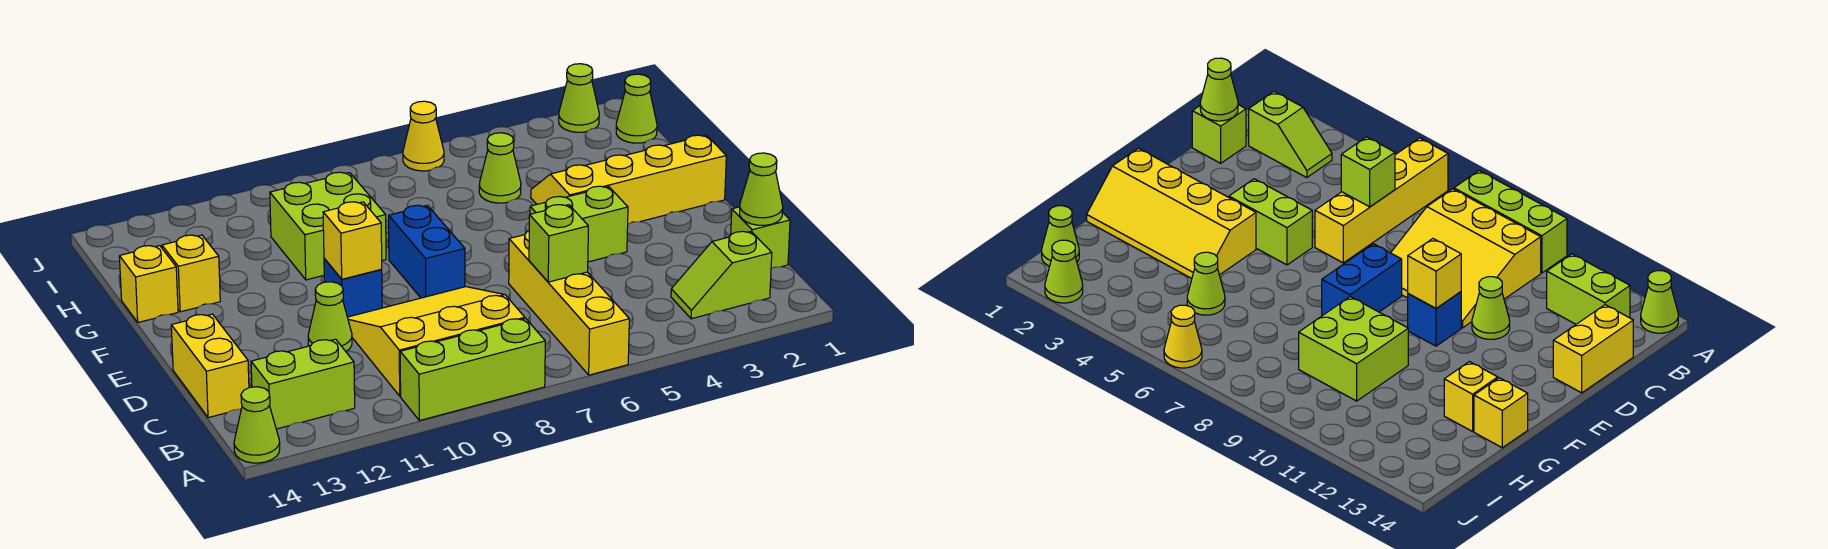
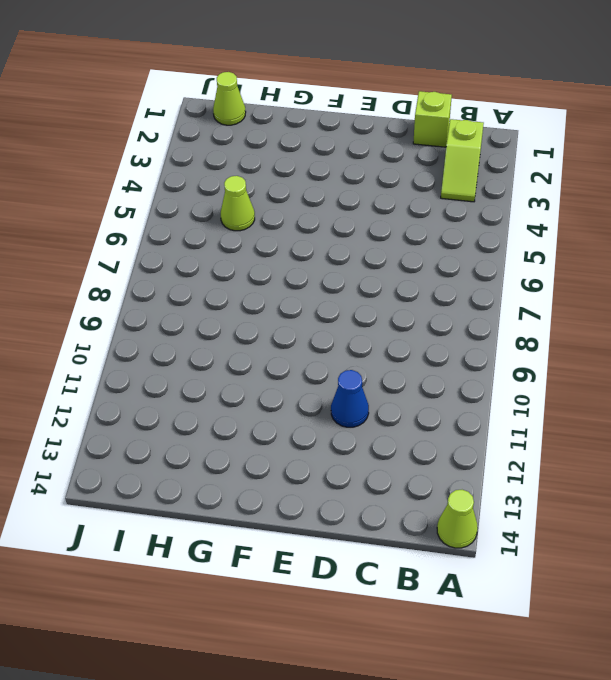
blue 1x1 cone [331,370,369,427] -> lime 1x1 cone [308,282,352,351]
none -> yellow 1x4 brick [509,231,629,375]
none -> lime 1x3 brick [400,318,545,421]
none -> yellow 3x3 slope [347,287,525,396]

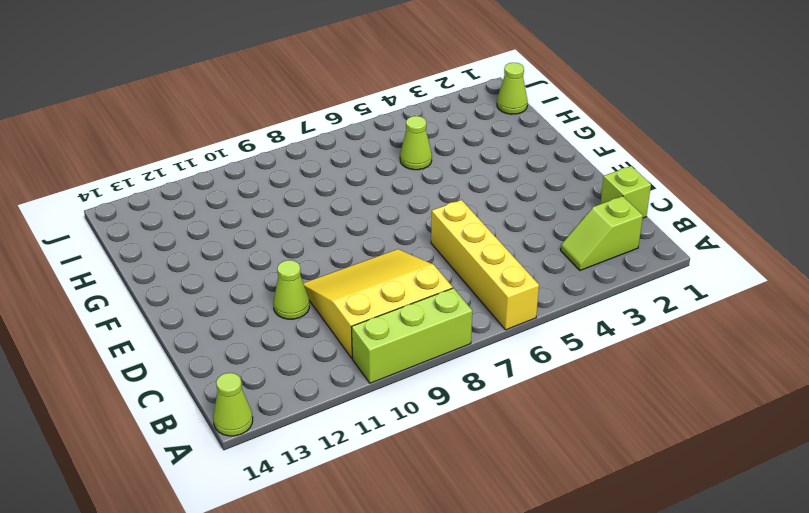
none -> lime 1x2 brick [251,339,355,429]
none -> yellow 1x2 brick [171,314,249,418]
none -> lime 1x2 brick [530,186,628,262]

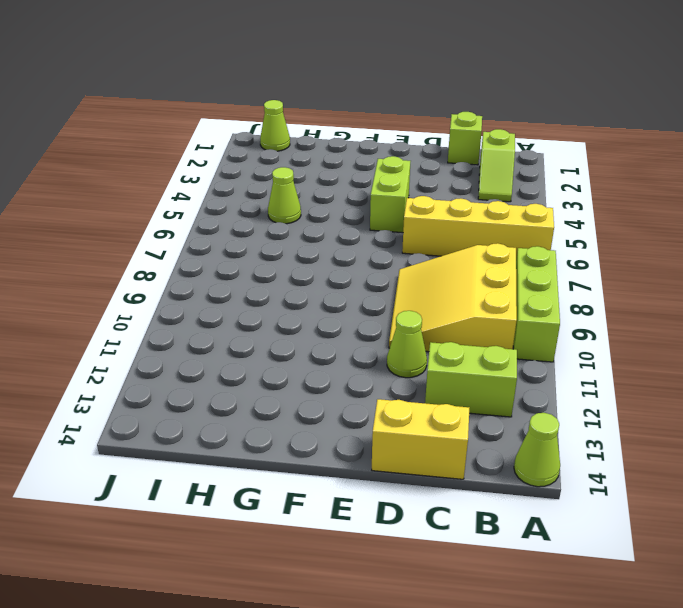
lime 1x2 brick [425,342,517,417] -> lime 1x2 brick turned to [251,339,355,429]
none -> blue 1x2 brick [389,205,465,298]
none -> blue 1x1 brick [324,258,382,317]
none -> yellow 2x4 slope [531,135,726,224]

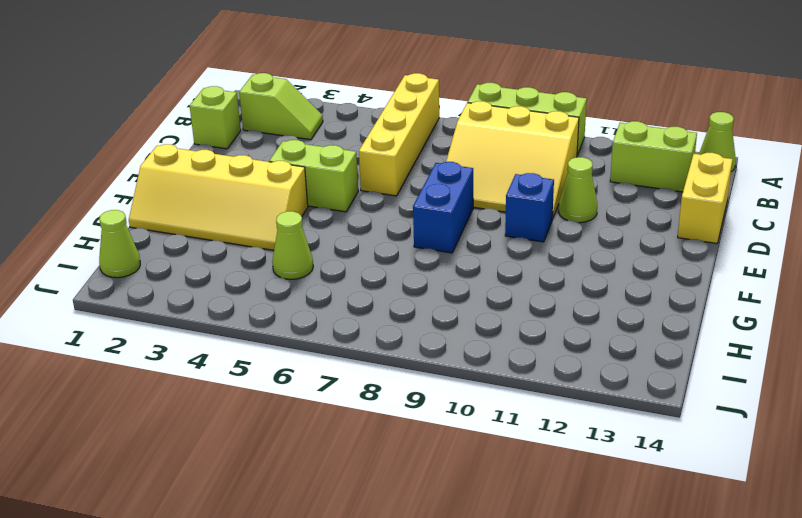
none -> lime 2x2 brick [270,172,386,280]
none -> yellow 1x1 brick [162,235,220,312]
none -> yellow 1x1 brick [119,246,178,322]

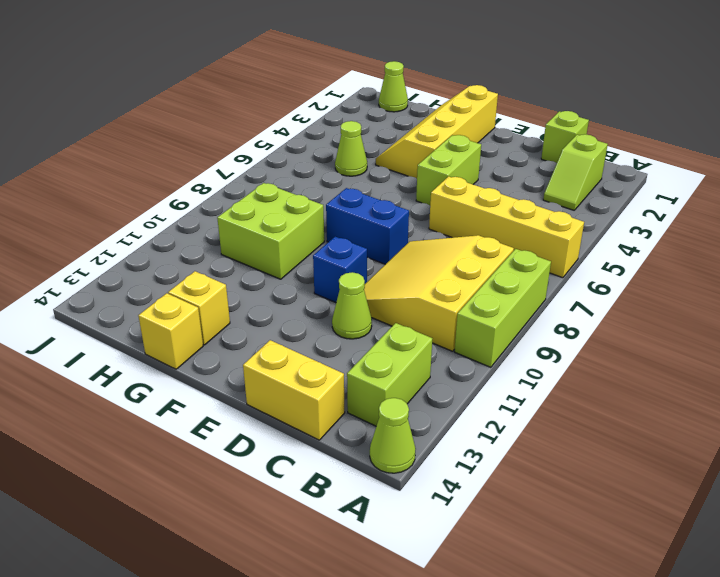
none -> lime 1x1 cone [559,64,599,132]
none -> yellow 1x1 cone [403,101,444,171]
none -> lime 1x1 cone [740,153,783,225]

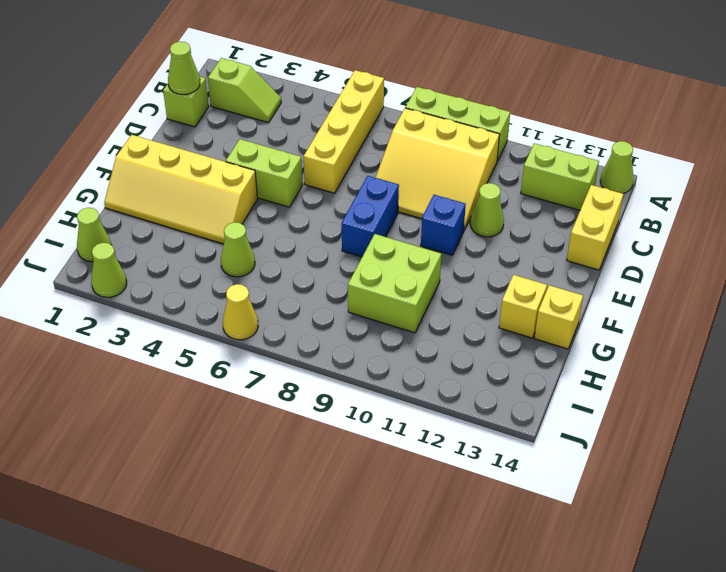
none -> lime 1x1 brick [529,205,588,282]
none -> yellow 1x1 brick [323,202,382,279]

